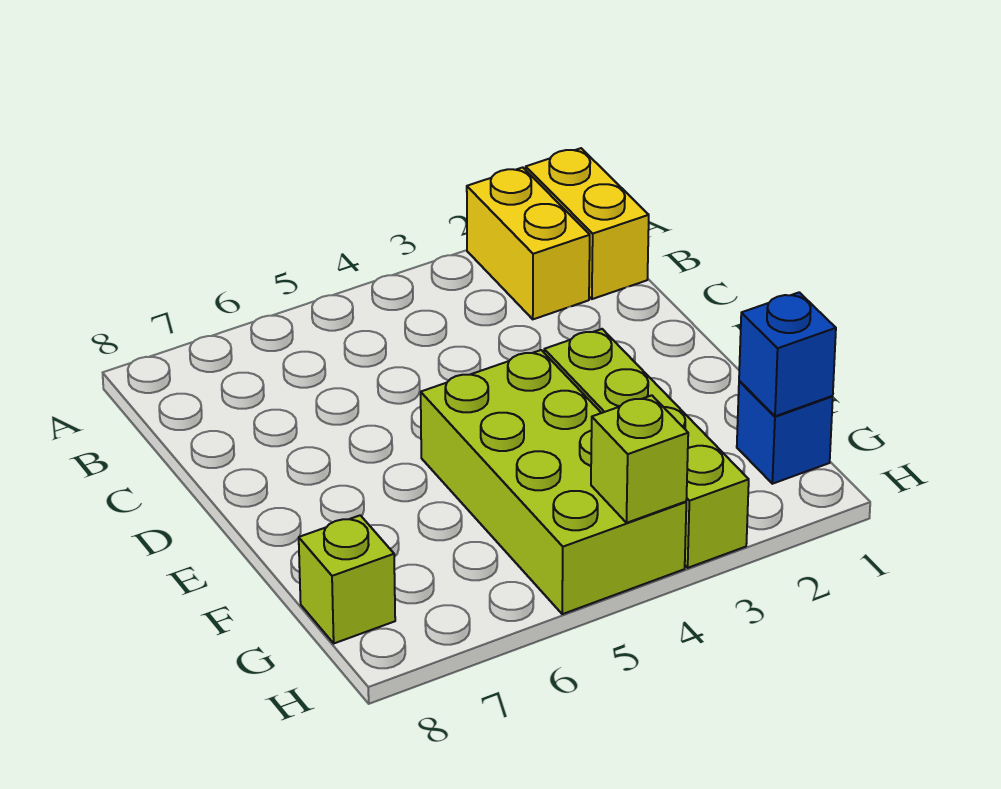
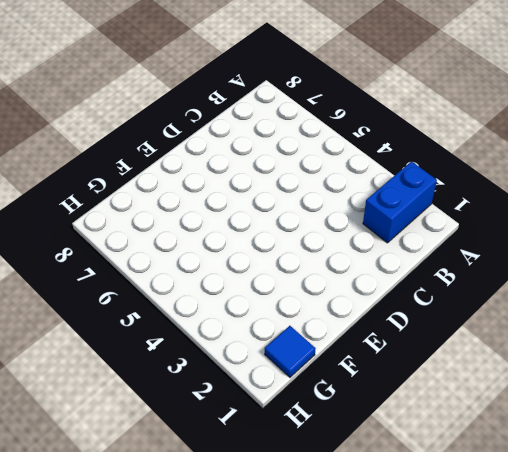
blue 1x2 brick [363,161,437,243] -> yellow 1x2 brick [467,167,590,319]
blue 1x1 tile [265,326,316,377] -> blue 1x1 brick [737,381,833,484]
none -> yellow 1x2 brick [526,148,649,299]
none -> lime 1x4 brick [544,329,749,568]

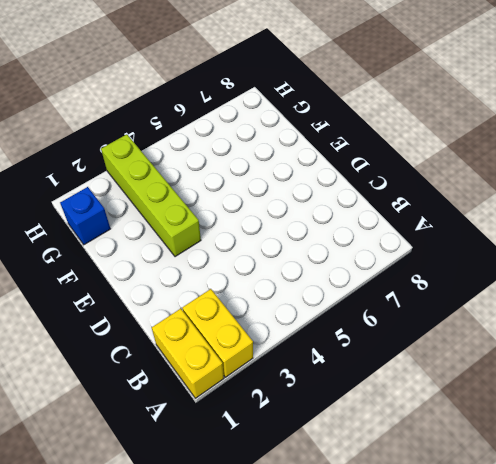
none -> lime 2x4 brick [421,350,686,614]
none -> lime 1x1 brick [299,515,395,643]

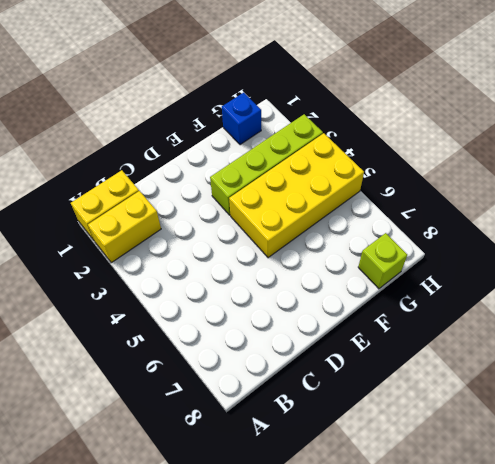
yellow 2x4 brick [229,133,364,258] -> lime 2x4 brick [421,350,686,614]
none -> blue 1x1 brick [739,292,836,416]
none -> lime 1x1 brick [591,395,688,523]

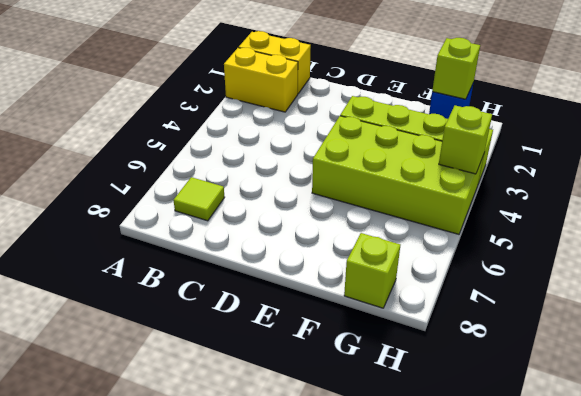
lime 1x1 tile [174,177,225,221] -> none
lime 1x1 brick [432,38,480,99] -> blue 1x1 brick [739,292,836,416]

